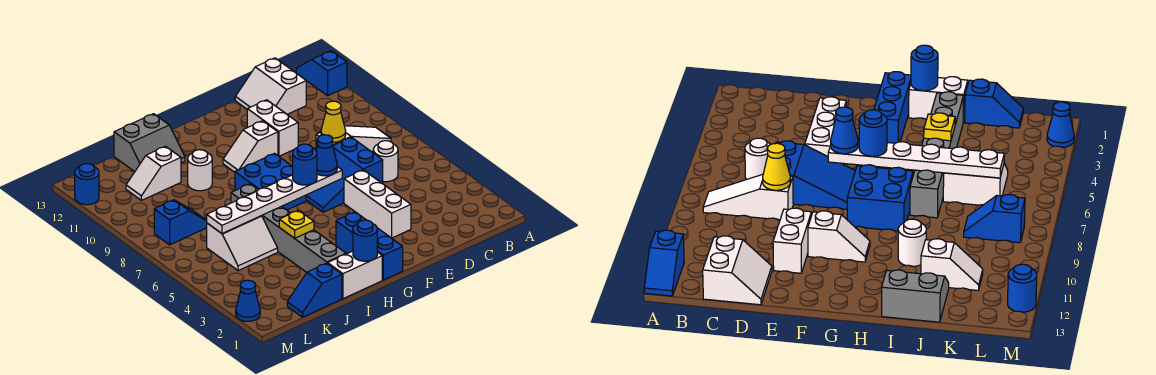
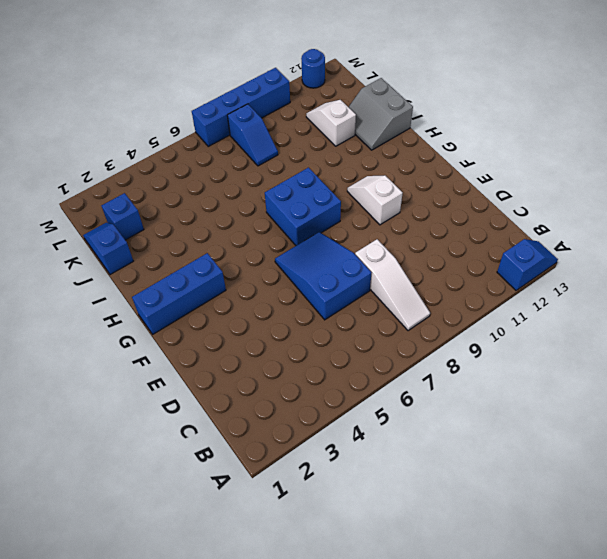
blue 1x1 brick [102,193,144,240] -> none
blue 1x4 brick [192,68,290,146] -> none
none -> white 1x1 round brick [373,141,398,182]
none -> white 2x2 slope [235,58,306,114]
none -> white 1x3 brick [344,170,411,238]

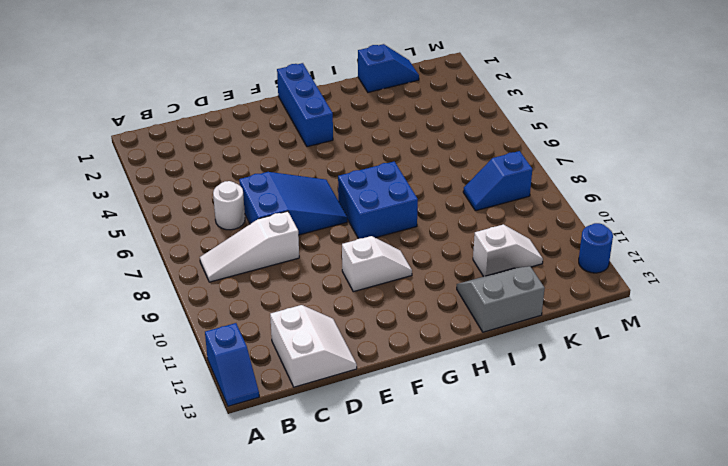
none -> white 1x3 brick [344,170,411,238]
none -> white 1x2 brick [247,100,298,156]
none -> white 1x2 brick [328,251,382,299]

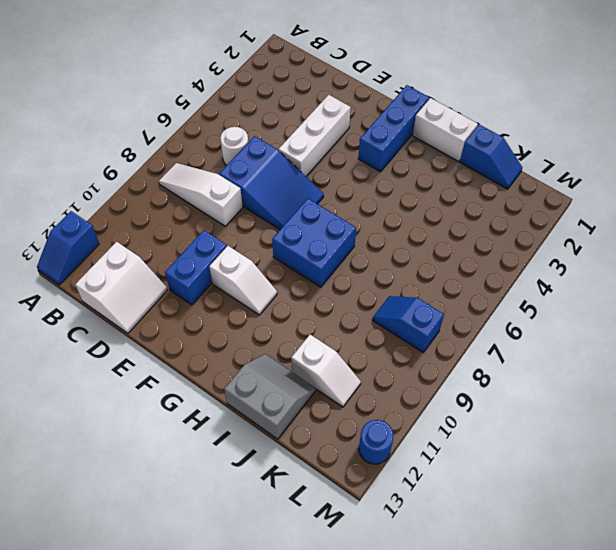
blue 1x2 brick [165,230,227,305] -> white 1x2 brick [247,100,298,156]
none -> grey 1x6 brick [231,184,346,272]
none -> white 1x1 round brick [188,150,212,191]
none -> white 2x2 slope [207,216,278,271]

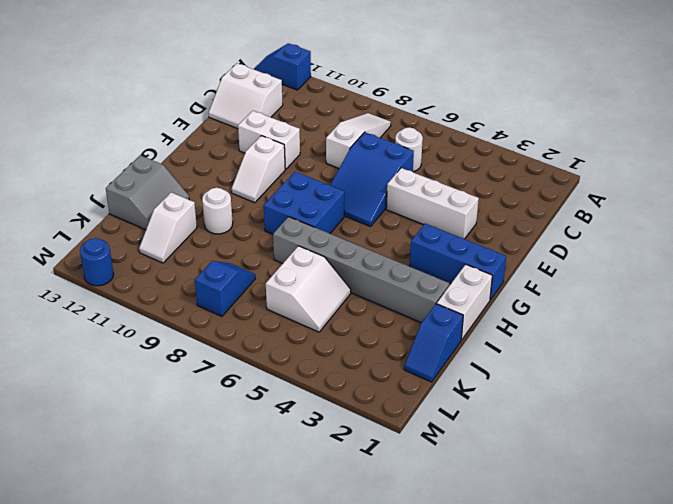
none -> blue 1x1 cone [236,280,260,321]
none -> yellow 1x1 cone [321,101,346,142]
none -> white 1x6 plate [207,167,342,233]

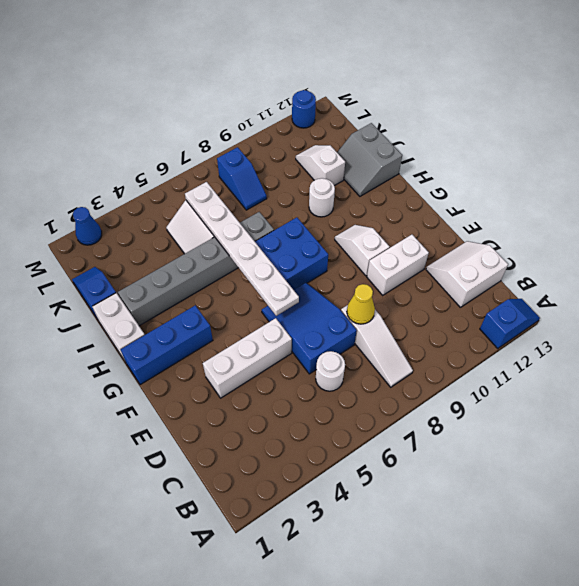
none -> blue 1x1 round brick [353,220,377,261]
none -> yellow 1x1 plate [279,210,314,238]
none -> blue 1x1 cone [316,135,337,176]

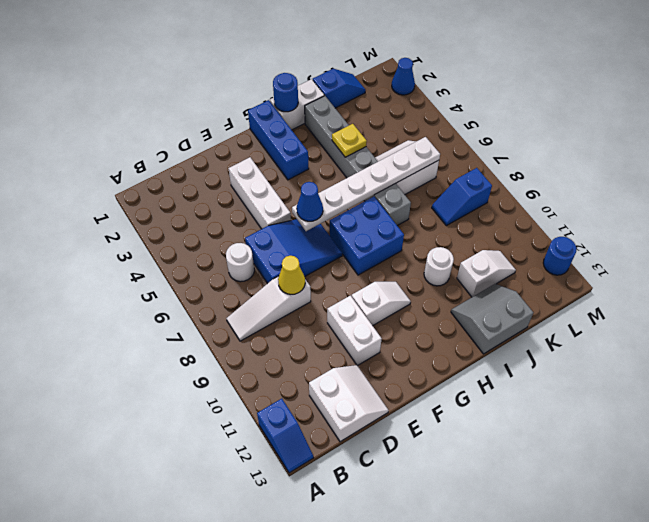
none -> blue 1x1 round brick [293,144,317,185]

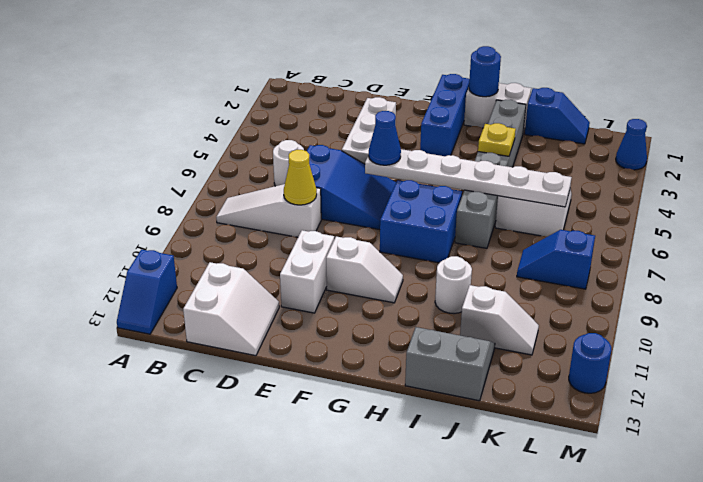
none -> blue 1x1 round brick [293,144,317,185]

